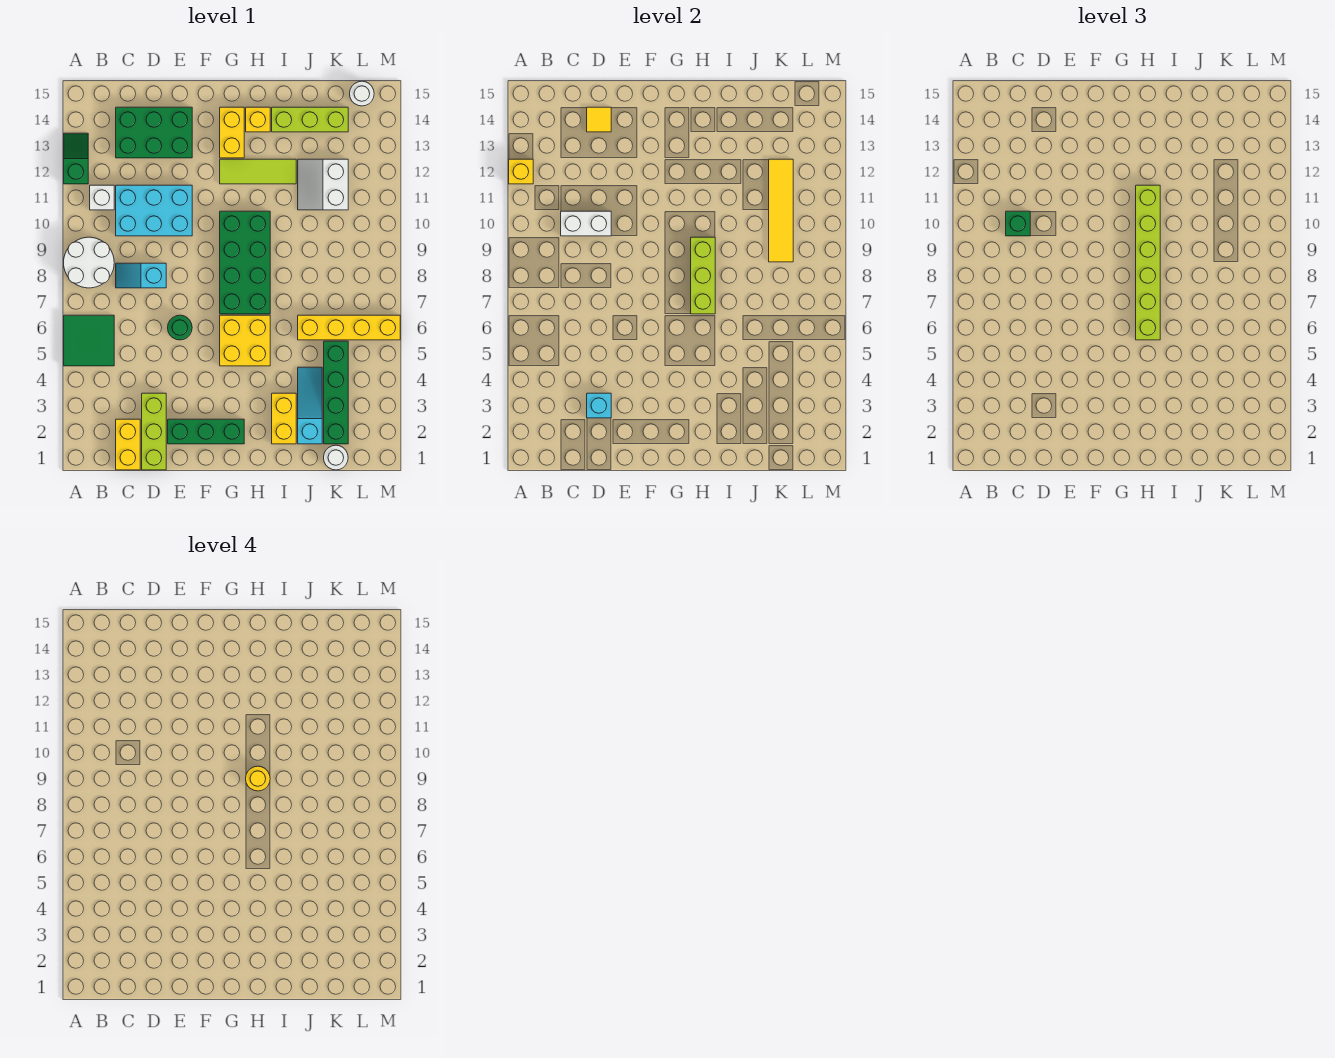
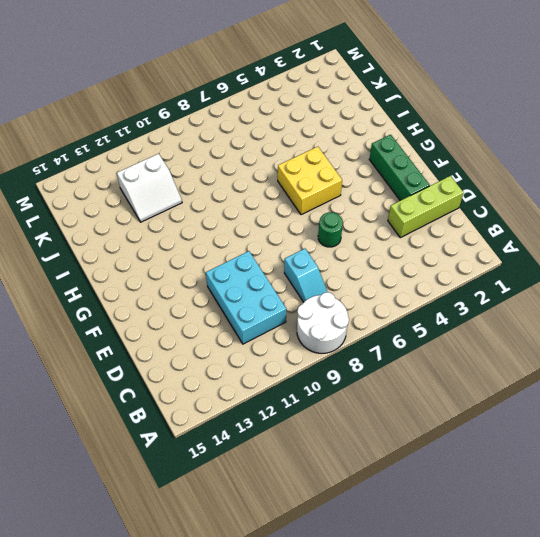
none -> green 2x2 tile [64,315,114,366]
none -> green 1x2 slope [64,133,88,184]
none -> white 1x1 brick [90,185,114,210]
none -> yellow 1x2 brick [116,419,140,470]

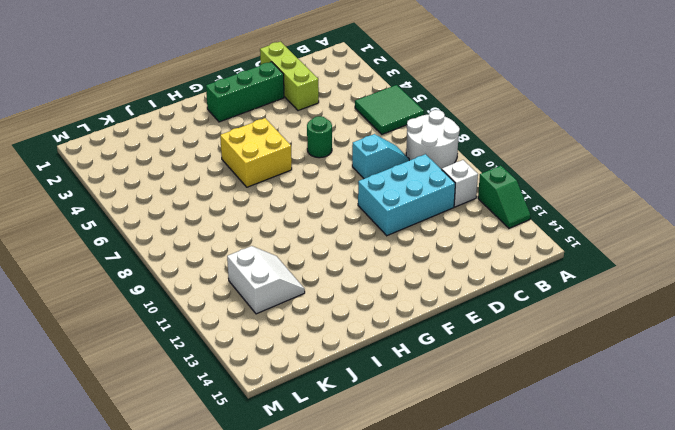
none -> yellow 1x2 brick [116,419,140,470]
none -> green 2x3 brick [116,107,192,158]
none -> green 2x4 brick [220,211,270,314]
none -> lime 1x3 tile [220,159,296,184]

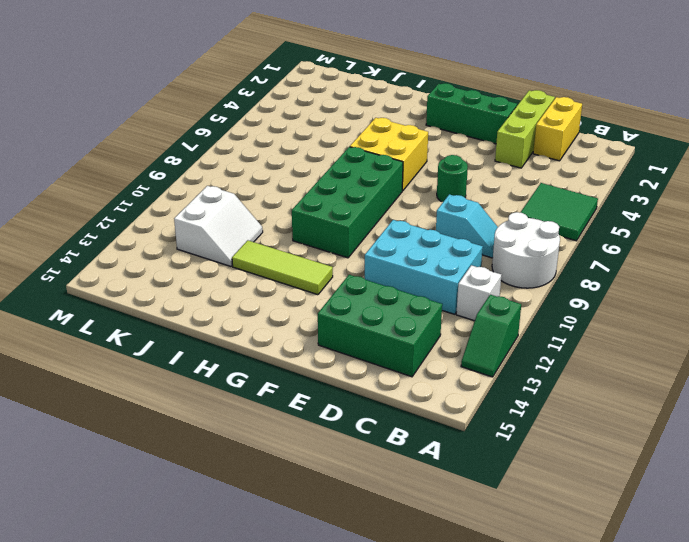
none -> yellow 1x2 brick [220,107,244,158]
none -> yellow 1x1 brick [246,107,270,132]
none -> yellow 1x2 brick [272,393,296,444]
none -> lime 1x3 brick [272,107,348,132]

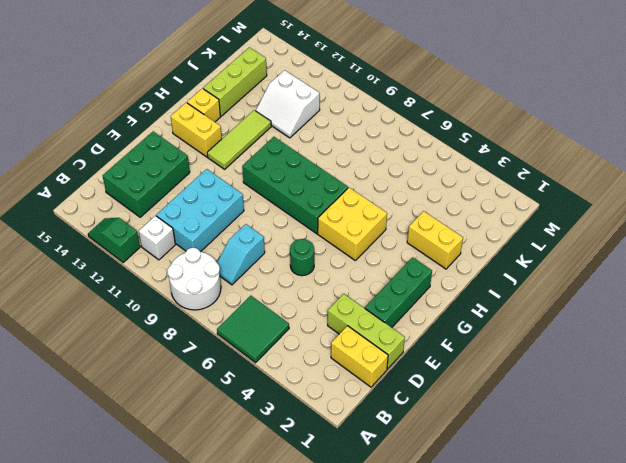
none -> cyan 1x3 slope [298,367,322,444]
none -> yellow 1x4 brick [298,315,400,340]
none -> white 1x1 round brick [324,445,348,470]
none -> green 1x4 brick [324,341,348,444]

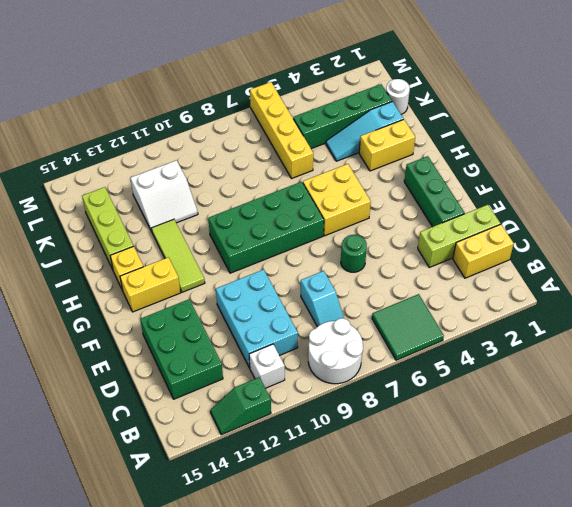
none -> white 1x1 round brick [350,81,374,106]
none -> yellow 1x1 brick [509,159,533,184]
none -> white 1x2 brick [561,211,611,236]
none -> cyan 1x1 brick [587,393,611,418]

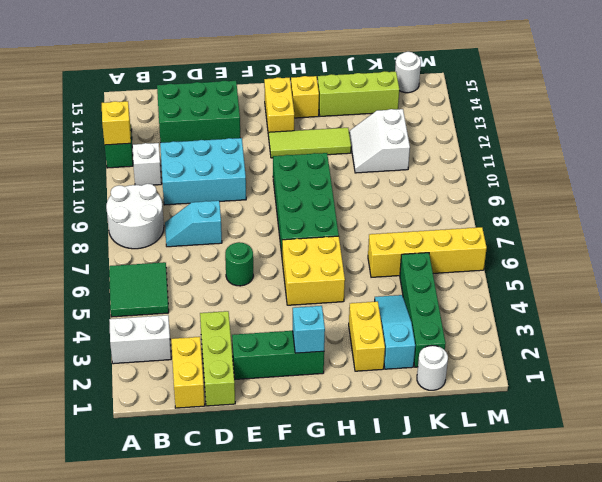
white 1x2 brick [109,315,171,364] -> white 1x2 brick moved to [561,211,611,236]
cyan 1x1 brick [293,306,325,353] -> cyan 1x1 brick moved to [587,393,611,418]
none -> yellow 1x1 tile [587,107,611,132]
none -> lime 1x3 brick [691,237,715,314]
none -> yellow 1x4 tile [769,159,793,262]
none -> green 1x1 brick [1006,211,1030,236]

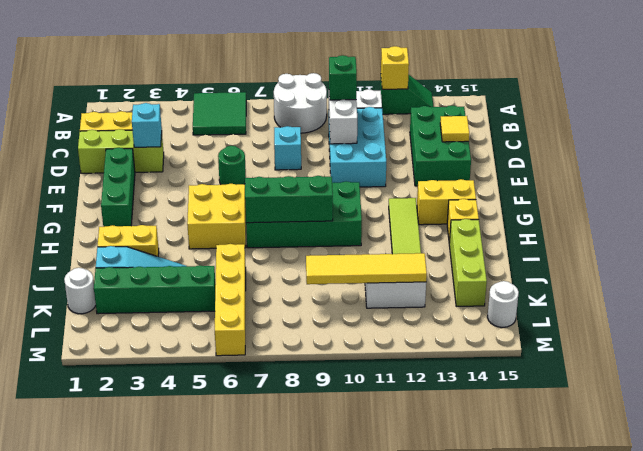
green 1x3 brick [245,176,333,223] -> lime 1x3 brick [691,237,715,314]
none -> lime 1x6 brick [1136,185,1160,340]
none -> yellow 1x1 round brick [246,766,270,791]

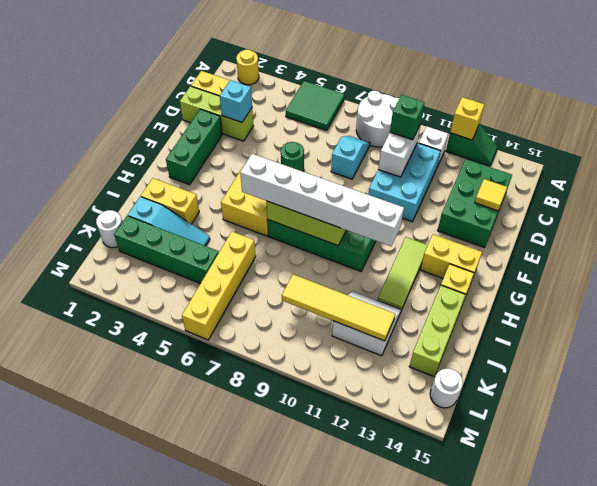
yellow 1x1 round brick [236,49,259,85] -> yellow 1x1 round brick moved to [246,766,270,791]
white 1x6 brick [240,154,404,246] -> lime 1x6 brick [1136,185,1160,340]

